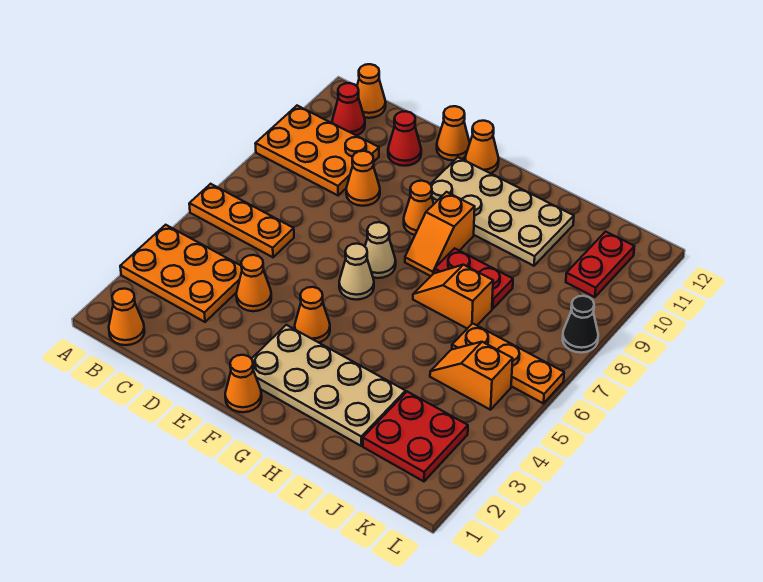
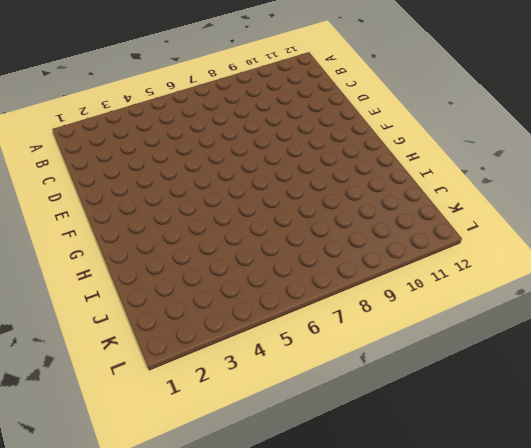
none -> orange 2x3 plate [120,225,242,322]
none -> orange 1x3 plate [189,184,294,257]
none -> orange 2x3 plate [255,106,379,195]

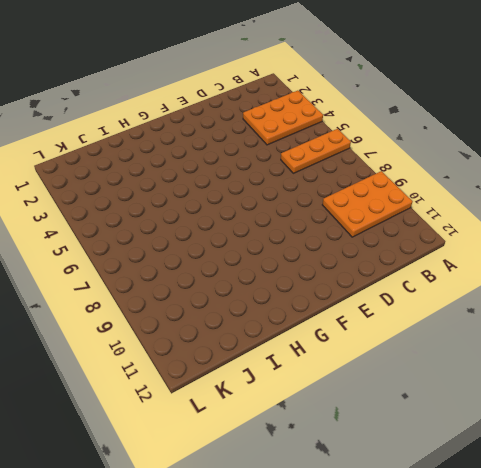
none -> orange 1x1 cone [109,289,145,345]
none -> red 1x1 cone [332,83,365,136]
none -> orange 1x1 cone [357,64,386,118]

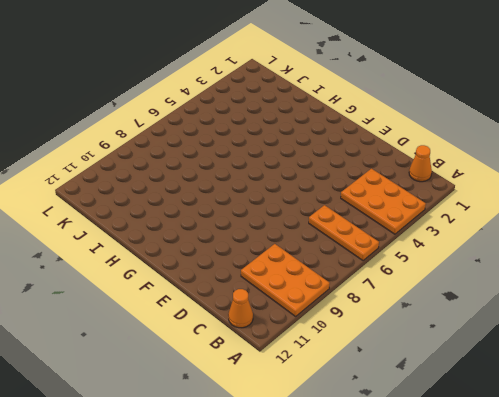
none -> red 1x1 cone [332,83,365,136]
none -> orange 1x1 cone [236,255,271,311]
none -> orange 1x1 cone [346,151,380,206]

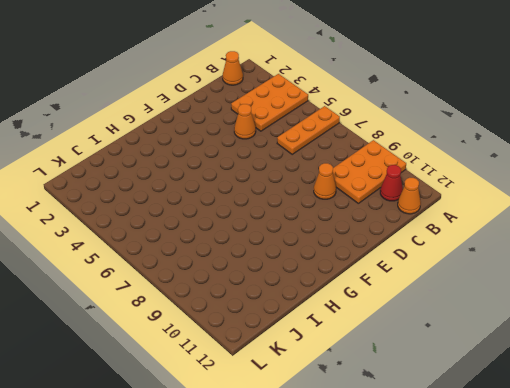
none -> red 1x1 cone [388,111,421,166]
none -> orange 1x1 cone [437,106,470,161]
none -> orange 1x1 cone [225,355,262,412]

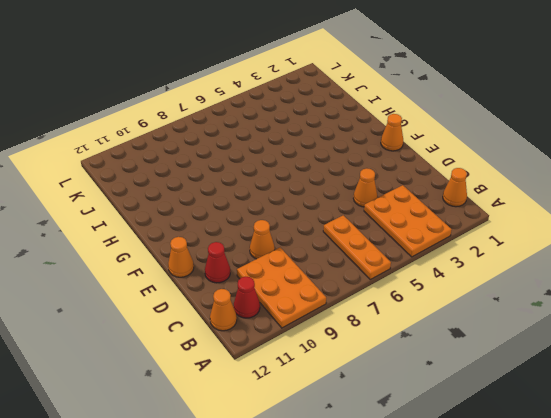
none -> tan 2x4 plate [252,325,406,446]
none -> orange 1x1 cone [295,287,330,343]
none -> tan 1x1 cone [339,244,374,300]

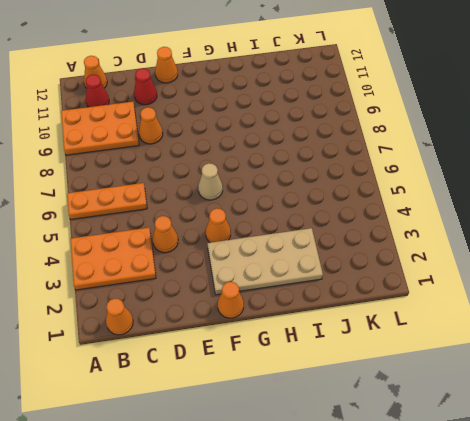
none -> tan 1x1 cone [365,222,396,278]
none -> orange 1x1 cone [404,181,434,235]
none -> tan 2x4 plate [430,157,574,266]

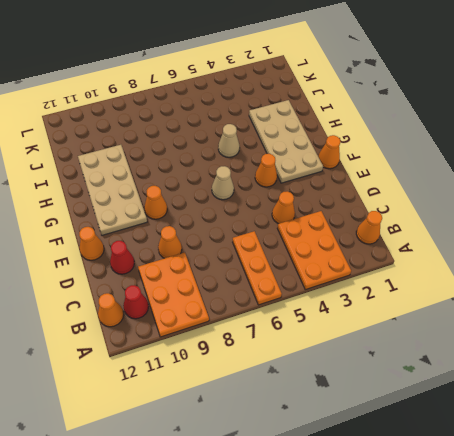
tan 1x1 cone [218,124,240,157] -> tan 1x1 cone moved to [365,222,396,278]
none -> orange 1x1 cone [465,121,499,173]
none -> orange 1x2 slope [405,192,475,276]
none -> orange 1x2 slope [413,265,493,329]

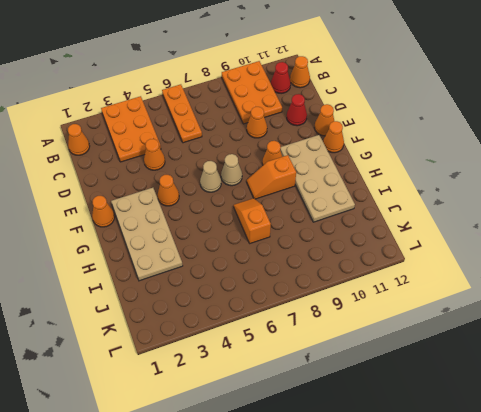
none -> red 1x2 plate [434,248,513,309]
none -> red 2x2 plate [363,392,468,481]
none -> orange 1x2 slope [430,342,513,410]

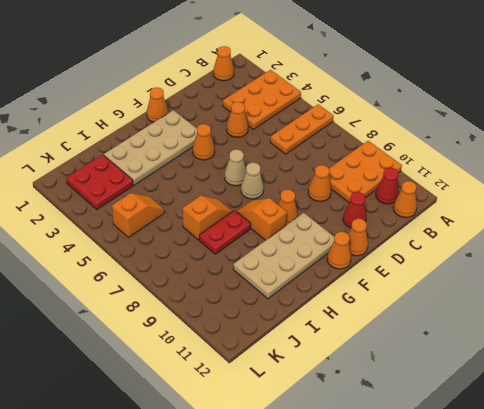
none -> orange 1x3 plate [452,323,564,404]
none -> red 1x2 plate [566,232,634,297]
none -> black 1x1 cone [563,296,598,353]

